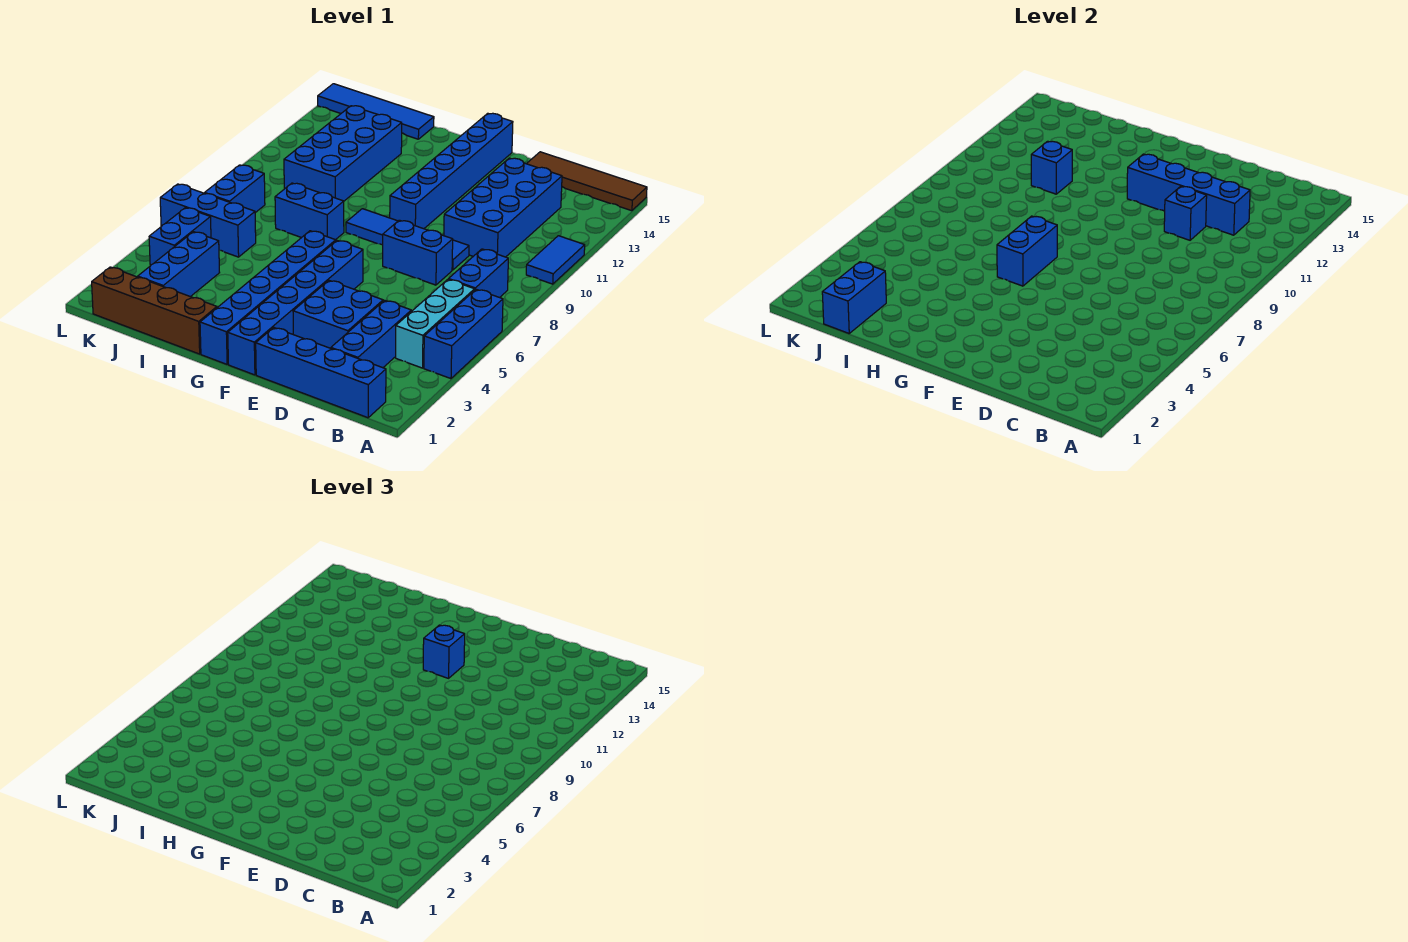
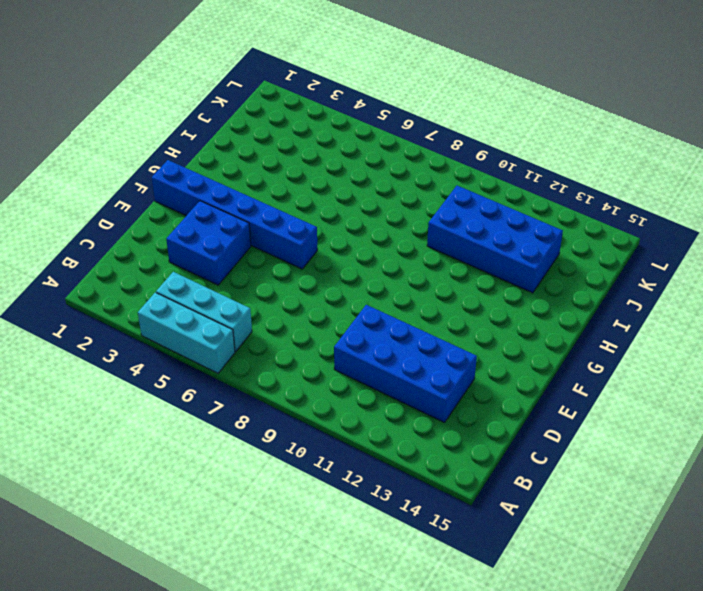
cyan 1x3 brick [138,292,235,373] -> blue 1x3 brick [424,289,503,379]
none -> blue 1x2 tile [526,236,585,284]
none -> brown 1x4 tile [527,152,647,211]
none -> blue 1x4 brick [256,328,386,418]

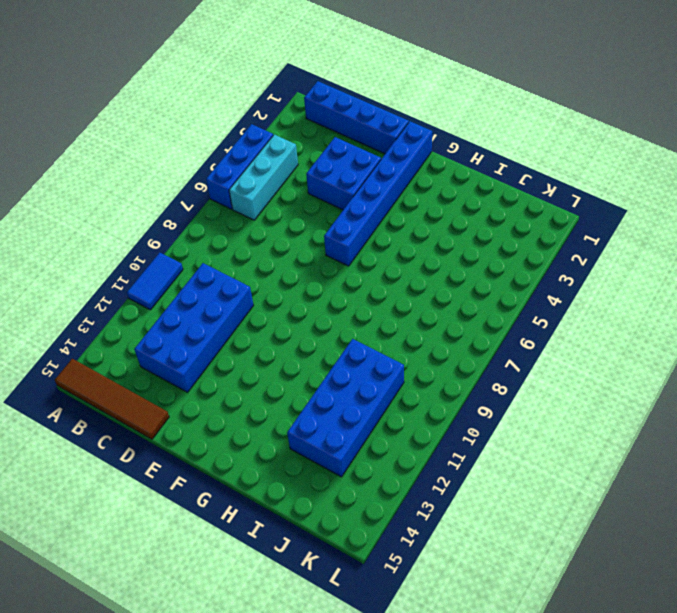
none -> blue 1x2 brick [449,249,508,298]
none -> blue 1x3 brick [331,300,411,368]
none -> blue 1x2 brick [383,220,453,285]

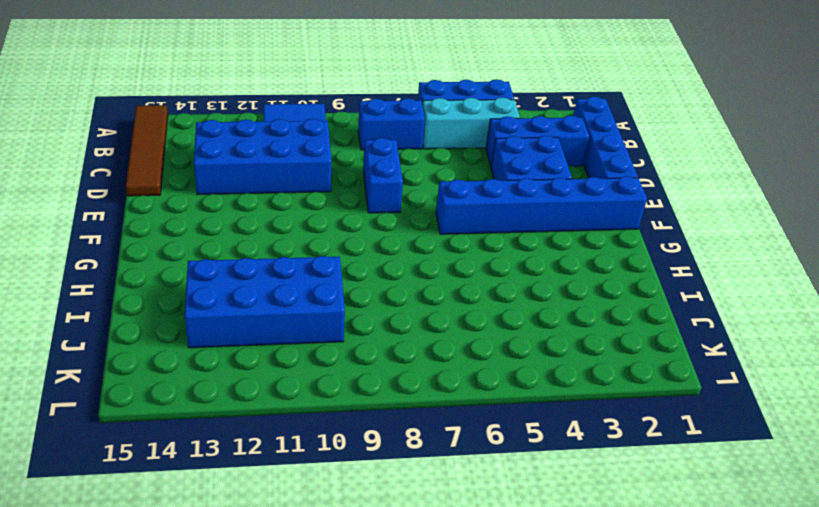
none -> blue 1x4 tile [346,209,469,270]
none -> blue 1x6 brick [390,113,513,229]
none -> blue 1x6 brick [200,231,336,364]

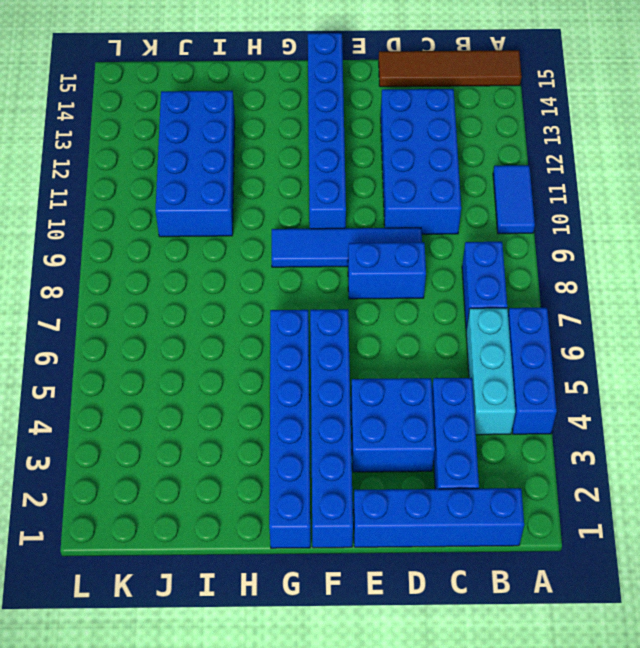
none -> brown 1x4 brick [92,267,217,354]
none -> blue 1x2 brick [275,183,344,240]
none -> blue 1x4 tile [318,84,434,139]

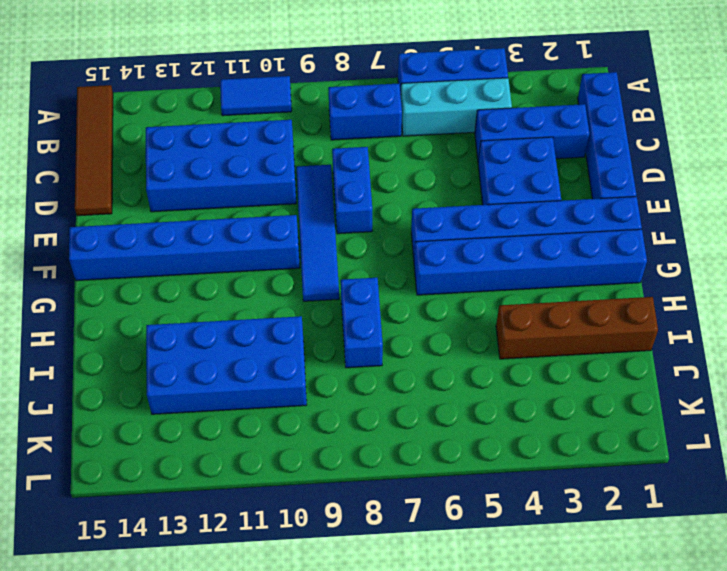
brown 1x4 brick [496,297,658,359] -> brown 1x4 brick turned to [92,267,217,354]
none -> blue 1x4 tile [318,84,434,139]
none -> blue 1x3 brick [138,232,220,297]
none -> blue 1x3 brick [160,184,256,257]

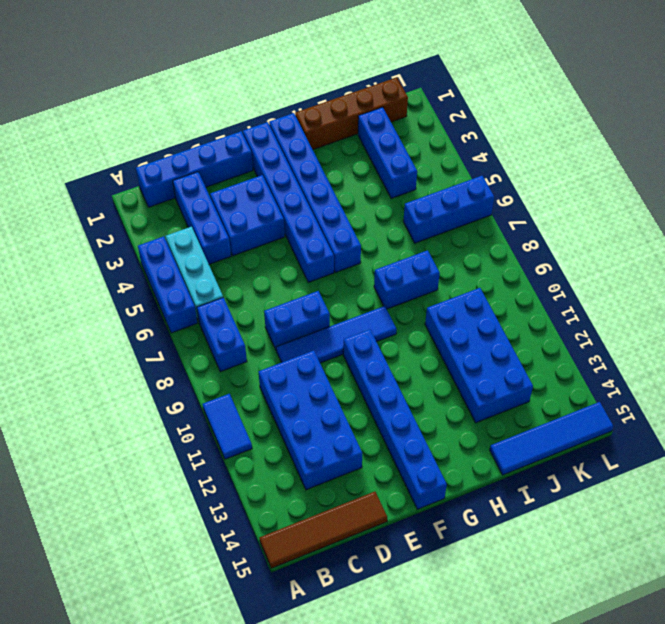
none -> blue 1x2 brick [149,208,211,266]
none -> blue 1x2 brick [205,165,265,213]
none -> blue 1x4 brick [1127,154,1250,235]

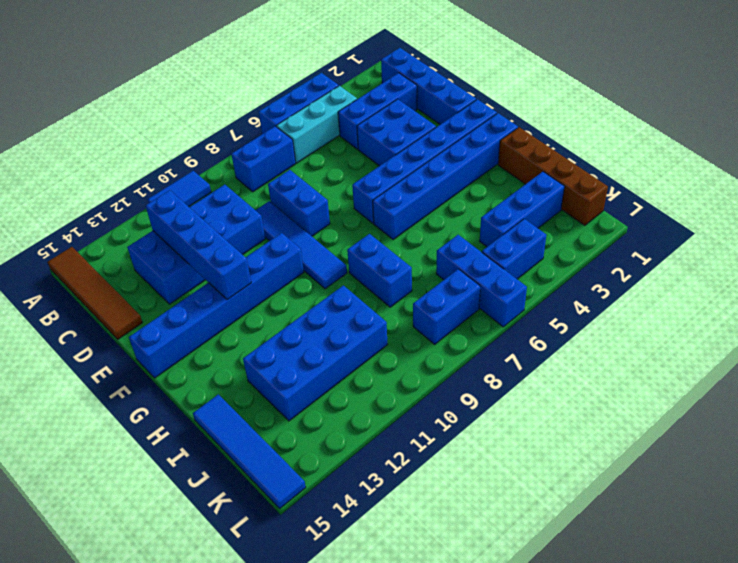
none -> blue 1x1 brick [1164,186,1207,240]
none -> blue 1x2 brick [997,216,1057,286]
none -> blue 1x1 brick [1031,141,1072,194]

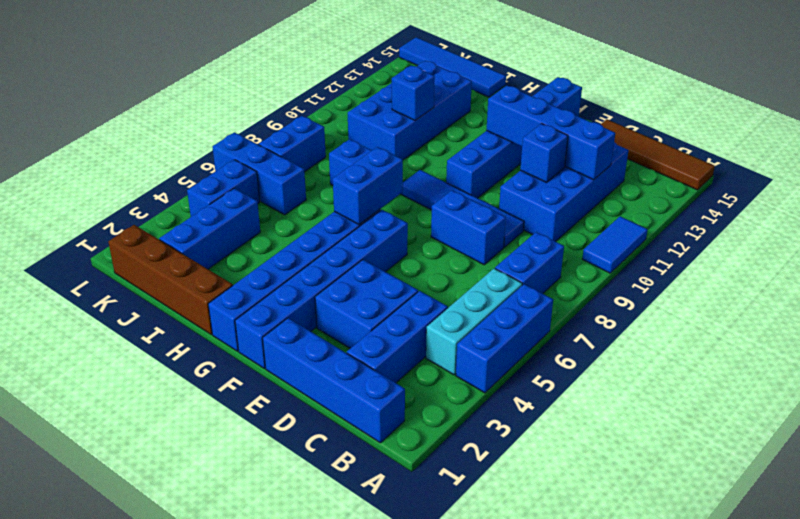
none -> blue 1x2 brick [822,262,886,333]
none -> blue 1x1 brick [423,625,465,678]

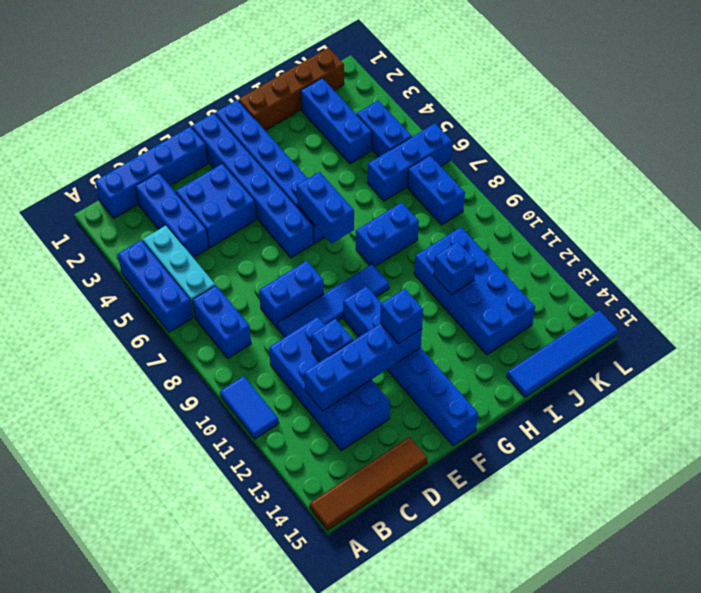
none -> blue 1x2 brick [822,262,886,333]

